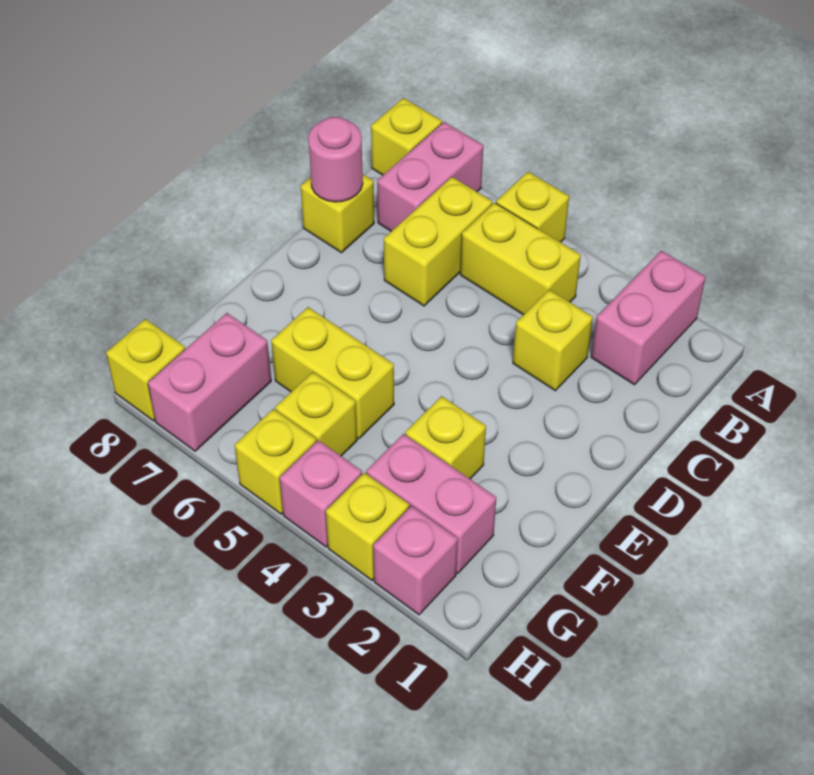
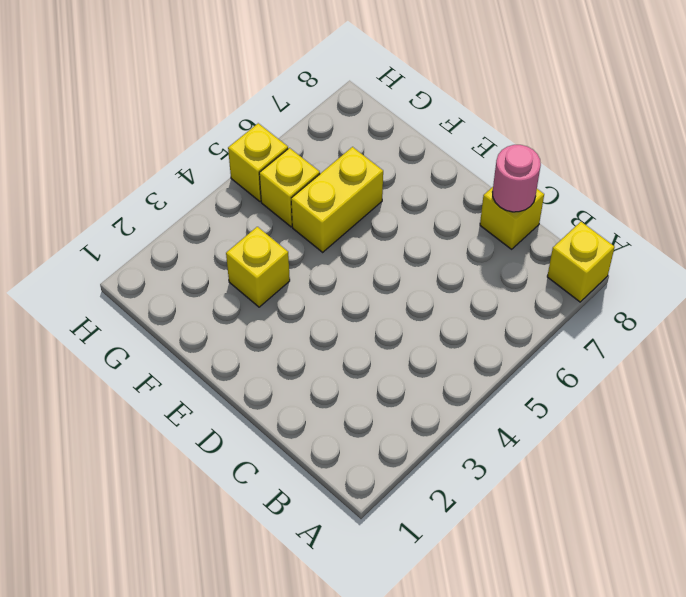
none -> pink 1x2 brick [591,251,706,385]
none -> yellow 1x1 brick [496,172,569,242]
none -> pink 1x2 brick [377,122,483,231]

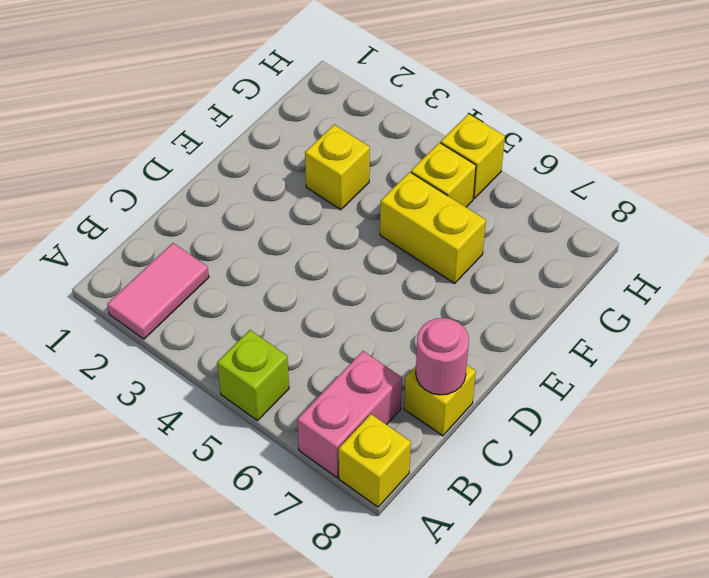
pink 1x2 tile [107,243,209,339] -> pink 1x2 brick [591,251,706,385]
lime 1x1 brick [217,330,289,421] -> yellow 1x1 brick [496,172,569,242]
none -> yellow 1x2 brick [460,203,581,315]
none -> yellow 1x2 brick [384,177,492,306]
none -> yellow 1x1 brick [513,290,593,391]

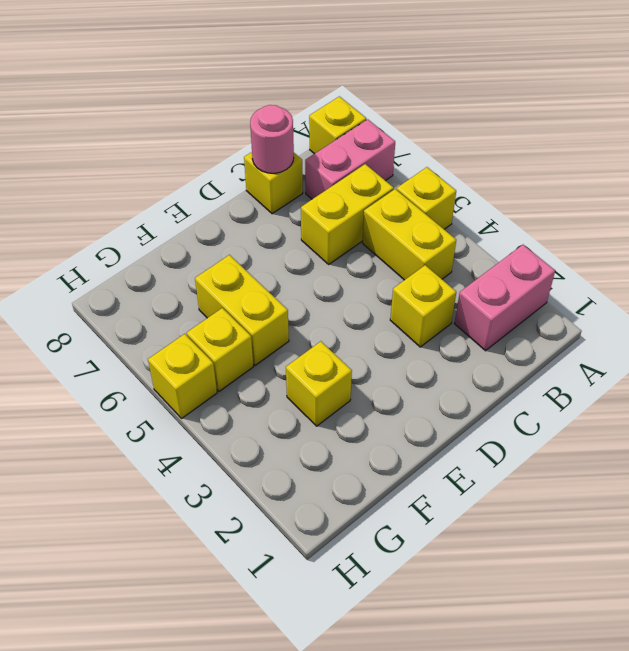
none -> pink 1x2 brick [366,434,496,574]
none -> pink 1x2 brick [148,313,271,451]
none -> pink 1x1 brick [373,506,458,615]

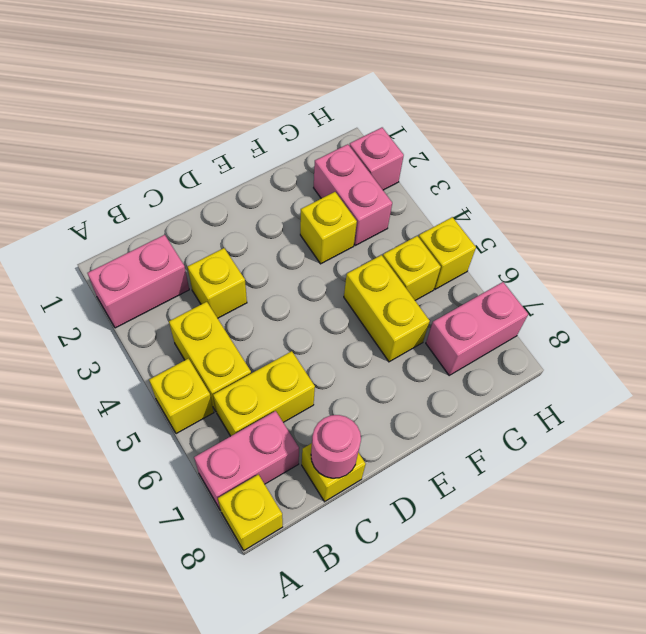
none -> yellow 1x1 brick [326,473,409,580]
none -> pink 1x1 brick [280,440,362,547]
none -> yellow 1x1 brick [106,319,185,421]

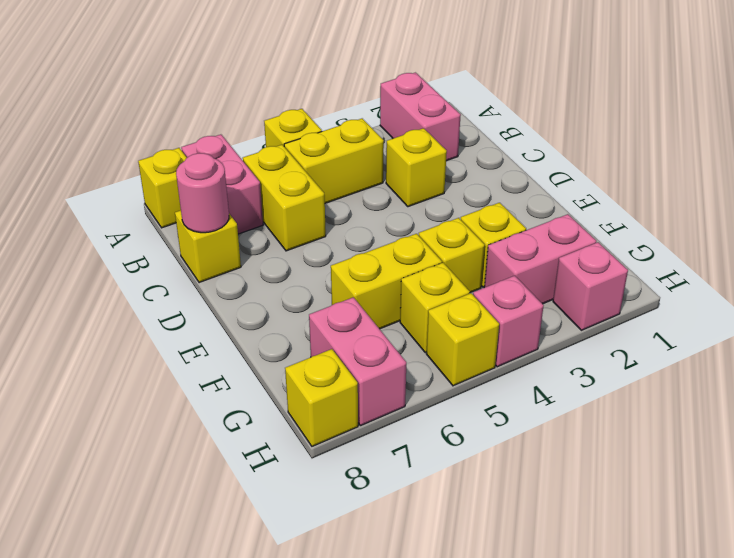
yellow 1x1 brick [419,218,485,293] -> yellow 1x1 brick moved to [326,473,409,580]

